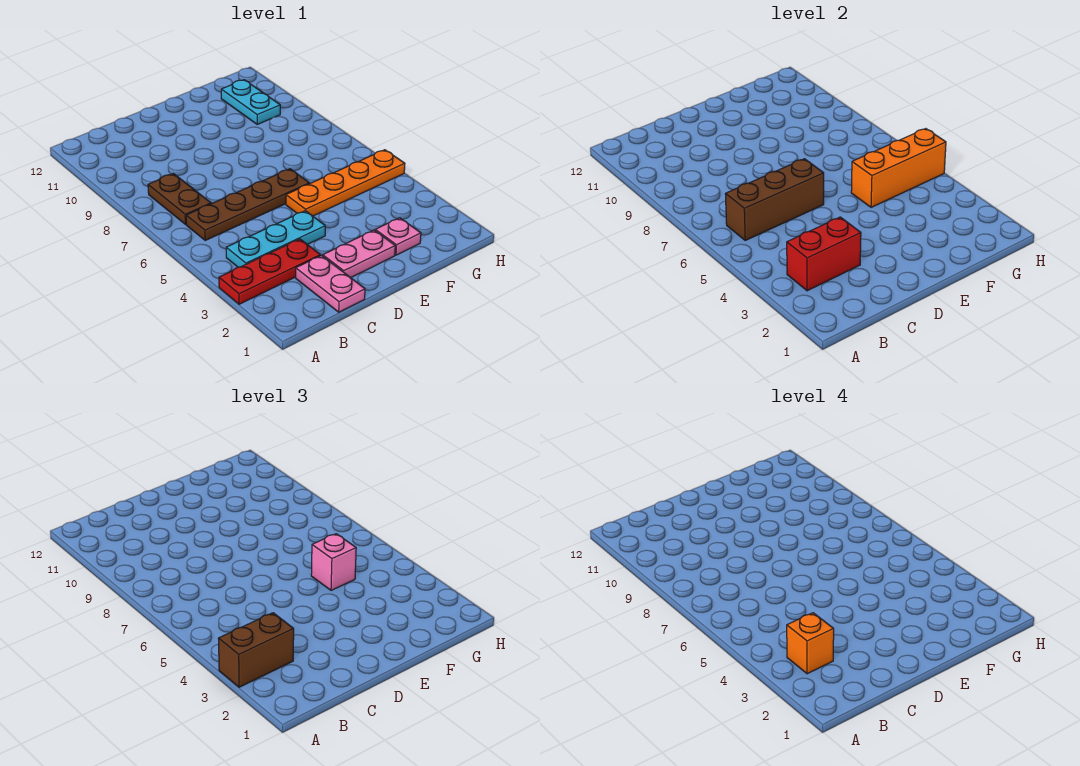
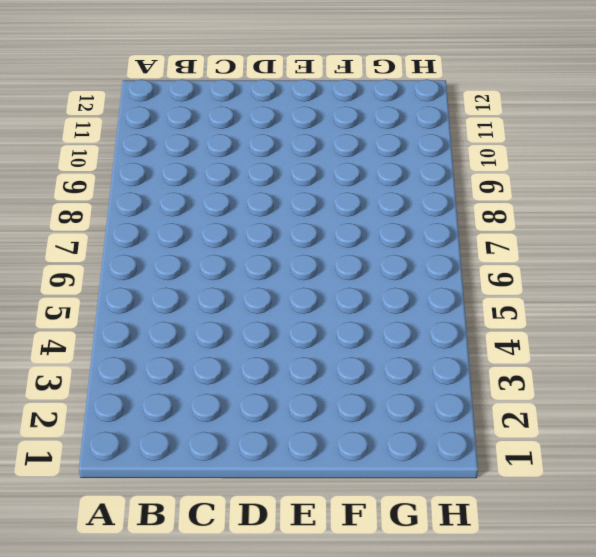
none -> red 1x3 plate [219,239,320,304]
none -> cyan 1x3 plate [226,211,325,267]
none -> brown 1x4 plate [186,169,309,240]

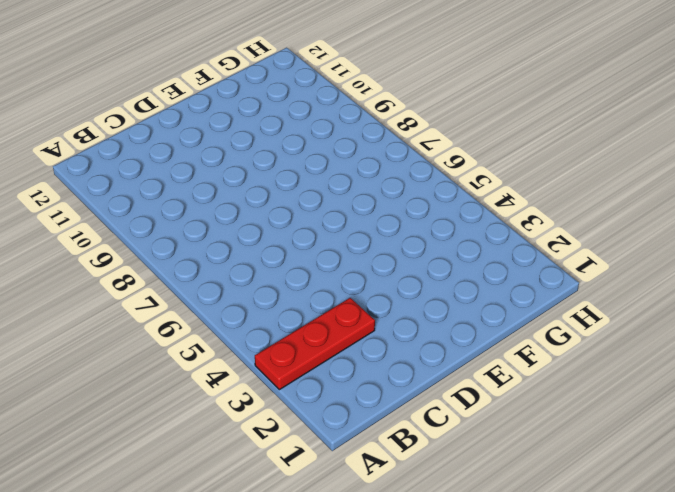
none -> cyan 1x3 plate [226,211,325,267]
none -> brown 1x4 plate [186,169,309,240]
none -> brown 1x2 plate [148,174,211,224]

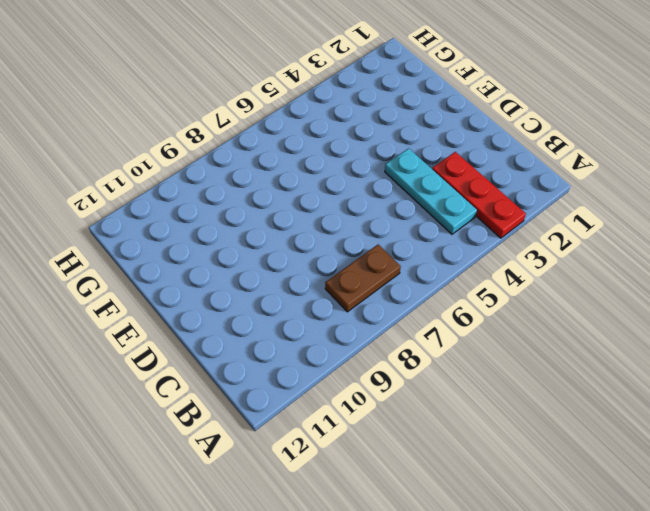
none -> brown 1x4 plate [186,169,309,240]
none -> pink 1x2 plate [296,256,365,312]
none -> pink 1x2 plate [323,230,395,278]

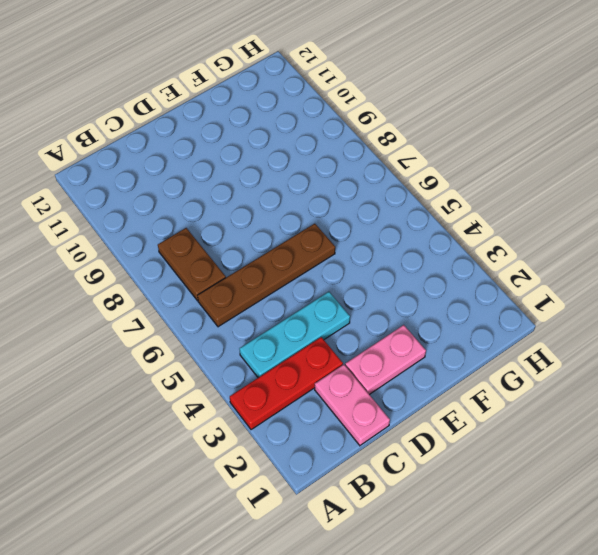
none -> orange 1x4 plate [286,150,405,216]
none -> pink 1x1 plate [375,218,421,255]
none -> cyan 1x2 plate [221,80,280,124]

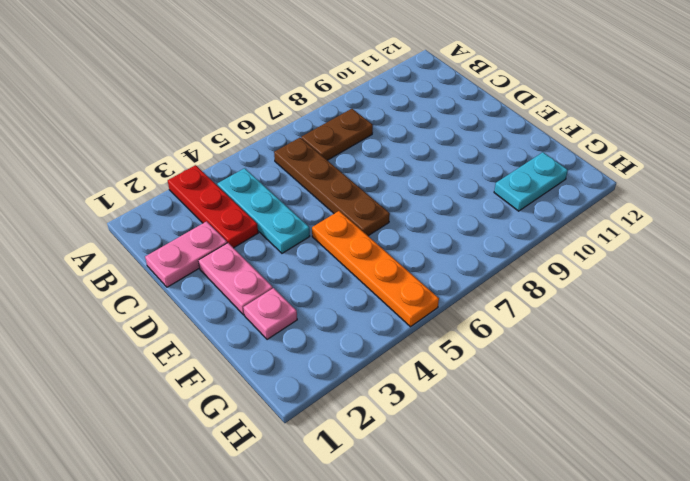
none -> red 1x2 brick [787,217,861,291]
none -> brown 1x3 brick [725,159,824,240]
none -> orange 1x3 brick [851,129,946,207]

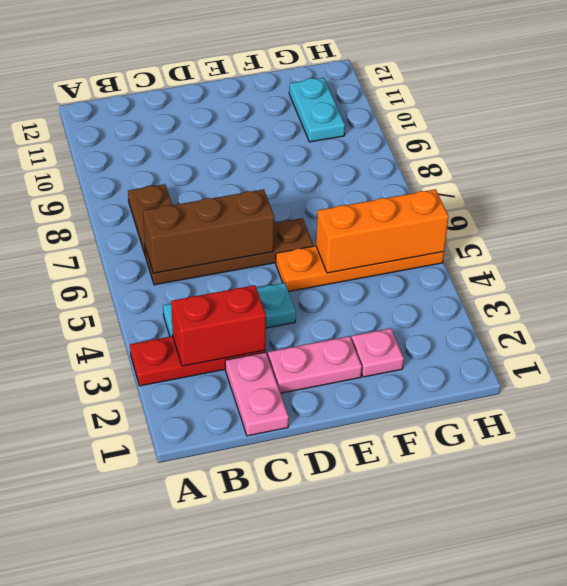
none -> brown 1x2 brick [218,613,294,687]
none -> pink 1x1 brick [311,534,356,590]
none -> orange 1x1 brick [787,613,834,674]

